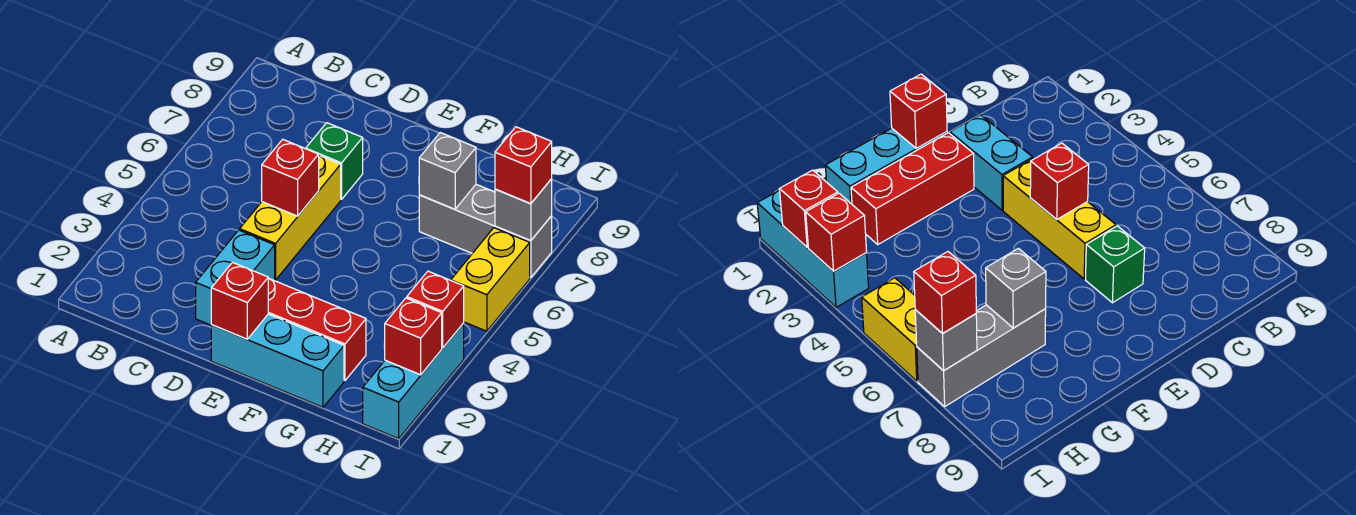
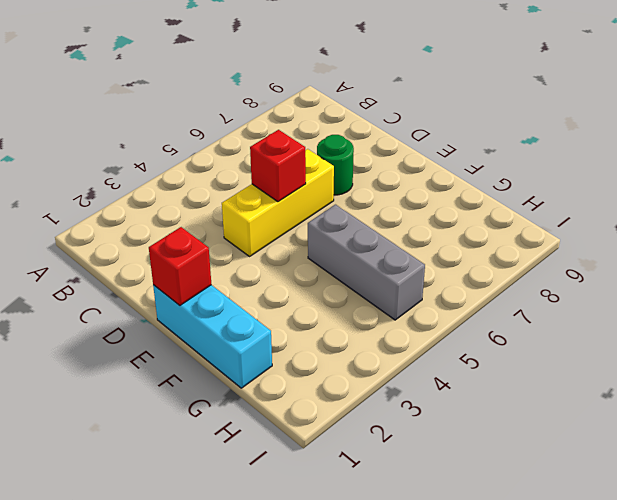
green 1x1 round brick [317,135,354,195] -> green 1x1 brick [306,123,363,199]
grey 1x3 brick [308,205,425,320] -> grey 1x3 brick moved to [419,184,552,278]
none -> cyan 1x2 brick [196,230,275,325]
none -> red 1x3 brick [268,278,366,380]
none -> cyan 1x3 brick [363,323,464,439]

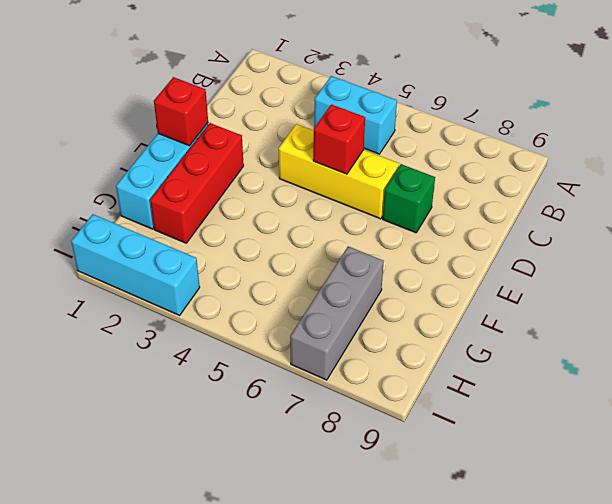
cyan 1x2 brick [314,76,397,154] -> cyan 1x2 brick moved to [196,230,275,325]
none -> yellow 1x2 brick [451,228,530,331]
none -> grey 1x1 brick [419,133,476,209]
none -> red 1x1 brick [384,298,442,375]

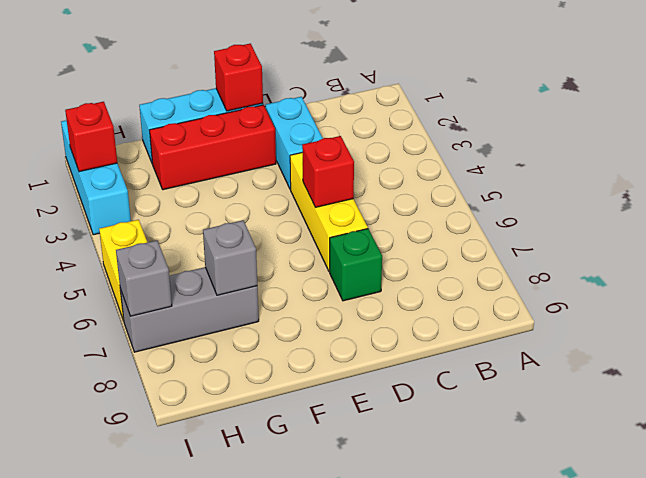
none -> red 1x1 brick [407,271,464,348]
none -> red 1x1 brick [495,127,552,204]

